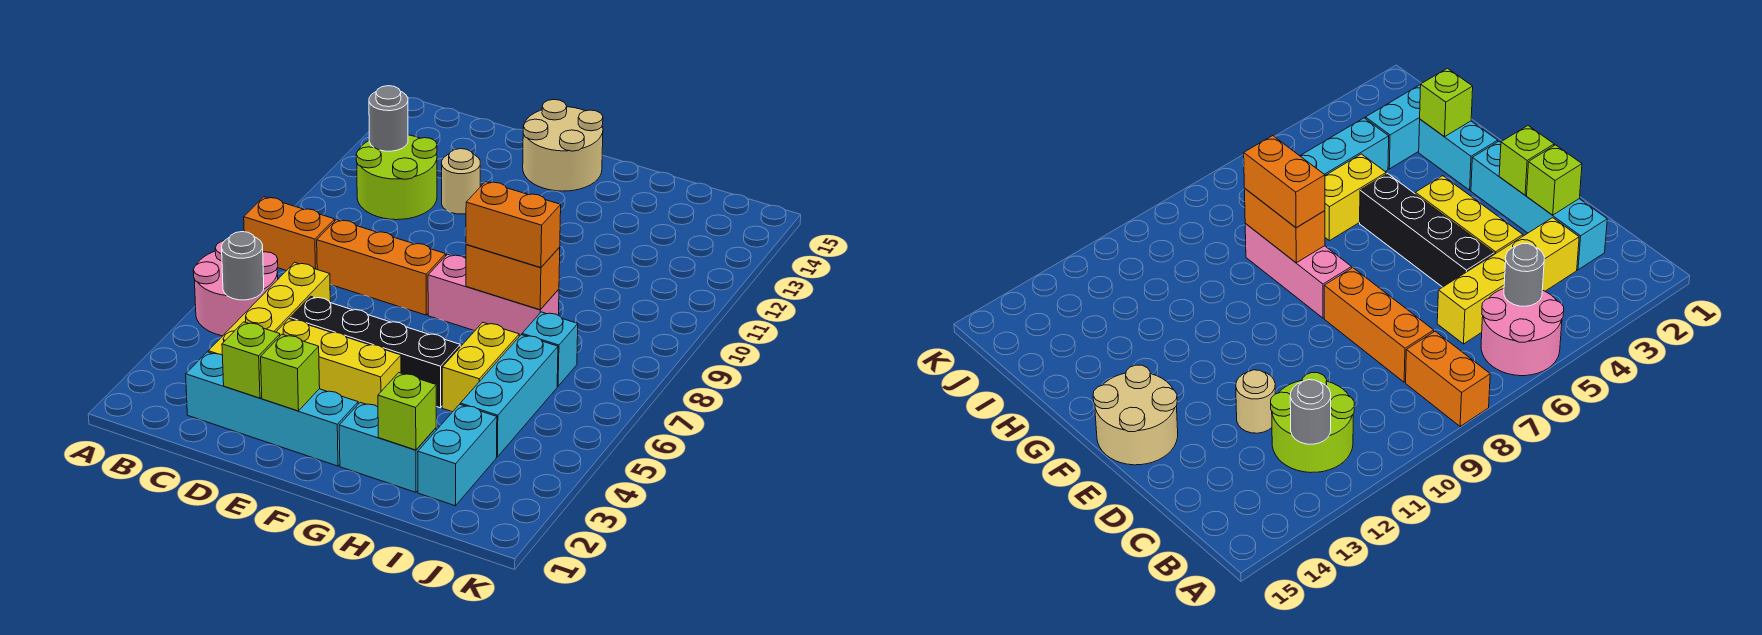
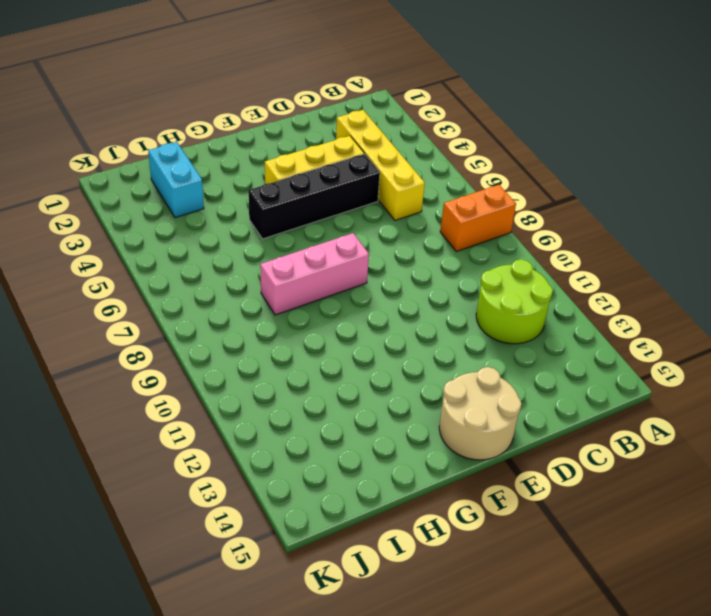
none -> pink 2x2 round brick [193,241,278,336]
none -> cyan 1x4 brick [186,352,358,466]
none -> orange 1x3 brick [317,220,446,315]

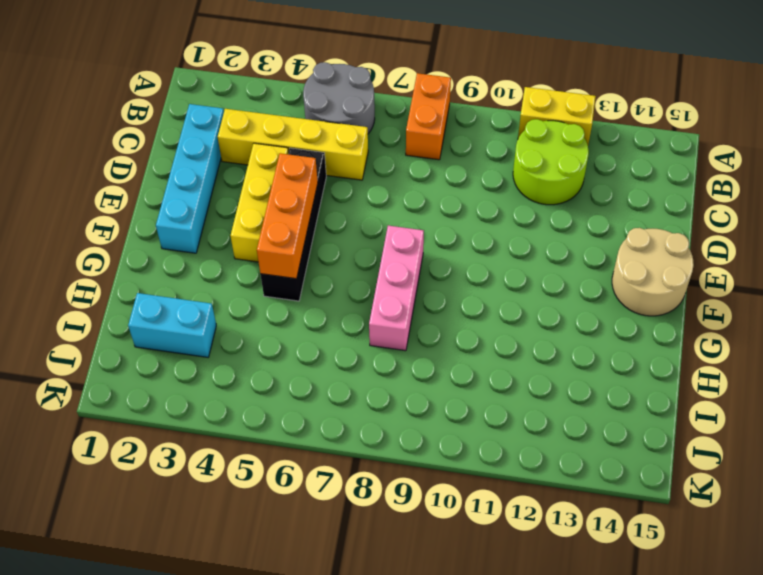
grey 2x2 round brick [303,62,375,134] -> pink 2x2 round brick [193,241,278,336]
yellow 1x2 brick [518,87,596,145] -> yellow 1x2 brick moved to [442,323,519,412]
orange 1x3 brick [257,153,318,279] -> orange 1x3 brick moved to [317,220,446,315]
none -> tan 1x1 round brick [442,149,480,214]
none -> cyan 1x2 brick [339,402,436,492]
none -> cyan 1x3 brick [460,335,558,457]

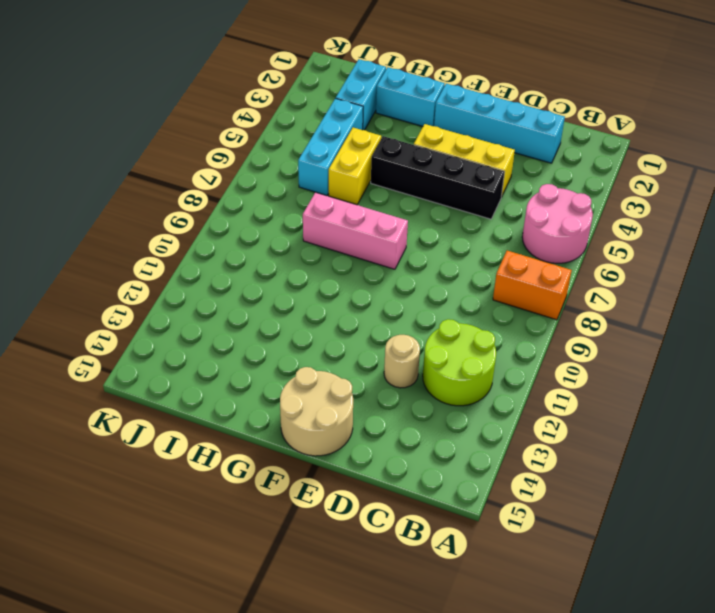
none -> yellow 1x4 brick [208,262,330,355]
none -> orange 1x3 brick [317,220,446,315]
none -> cyan 1x1 brick [522,312,578,386]

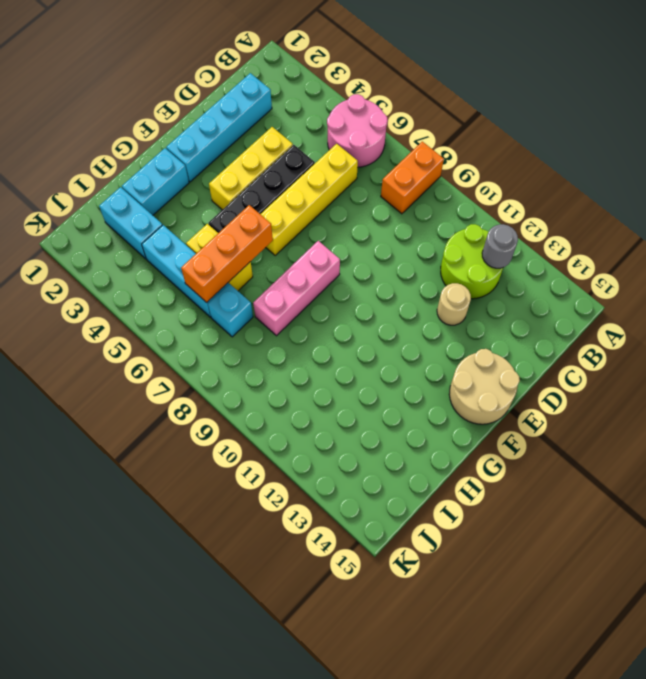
yellow 1x4 brick [261,144,358,255] -> yellow 1x4 brick turned to [208,262,330,355]
orange 1x3 brick [181,205,273,302] -> orange 1x3 brick moved to [317,220,446,315]
none -> grey 1x1 round brick [222,232,264,300]
none -> lime 1x1 brick [222,322,280,398]
none -> lime 1x1 brick [261,334,320,411]

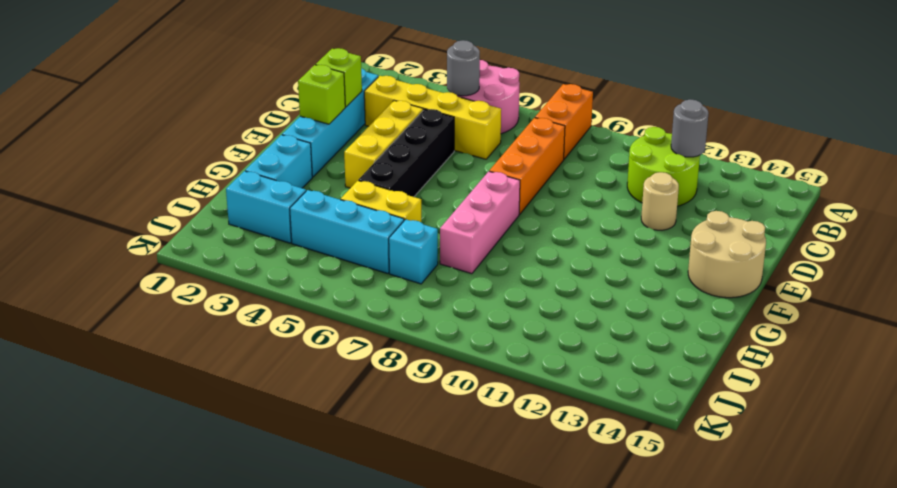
none -> orange 1x2 brick [466,245,560,310]
none -> lime 1x1 brick [378,373,436,450]
none -> orange 1x2 brick [466,182,561,268]

